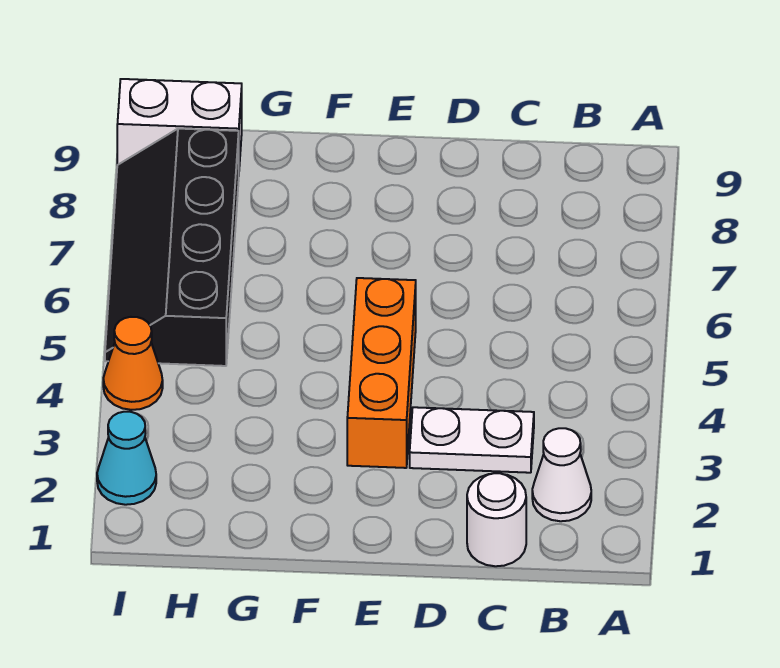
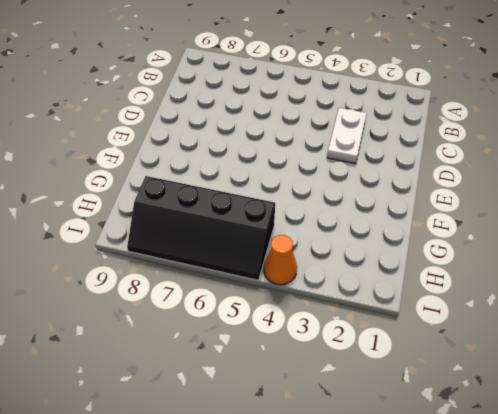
none -> white 1x1 cone [532,428,591,521]
none -> white 1x1 round brick [467,473,526,566]

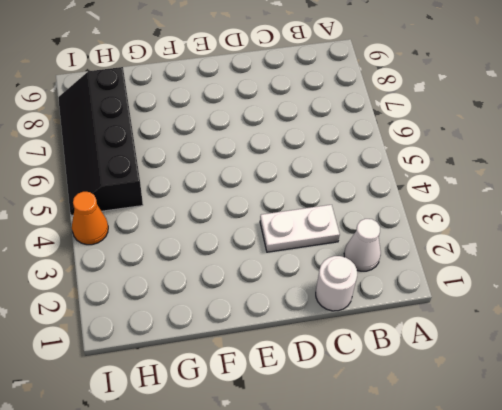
none -> orange 1x3 brick [347,278,416,468]
none -> white 1x2 brick [117,79,242,166]

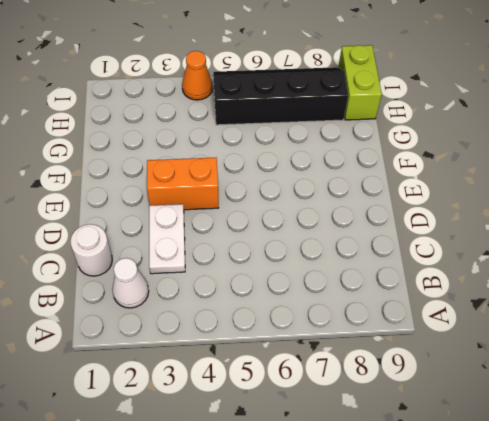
orange 1x2 brick [147,158,219,210] -> orange 1x3 brick [347,278,416,468]
lime 1x2 brick [338,45,382,120] -> white 1x2 brick [117,79,242,166]
none -> cyan 1x1 cone [97,412,156,505]

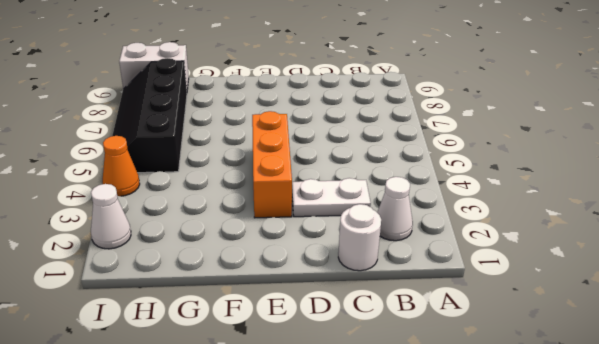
white 1x1 cone [91,184,131,249] -> cyan 1x1 cone [97,412,156,505]

